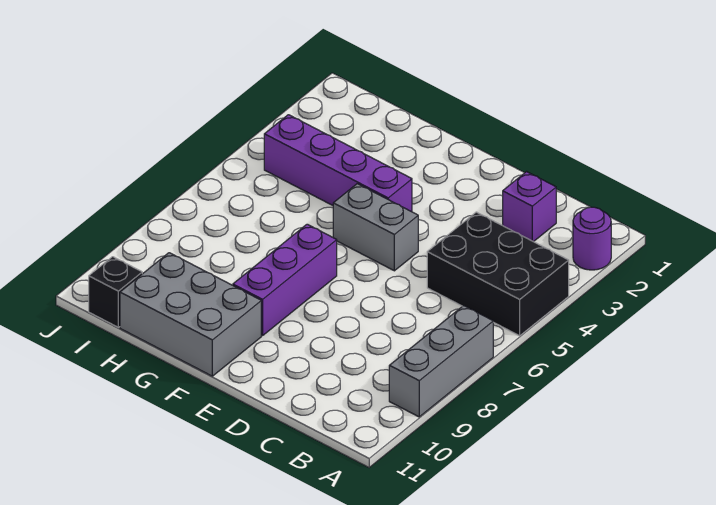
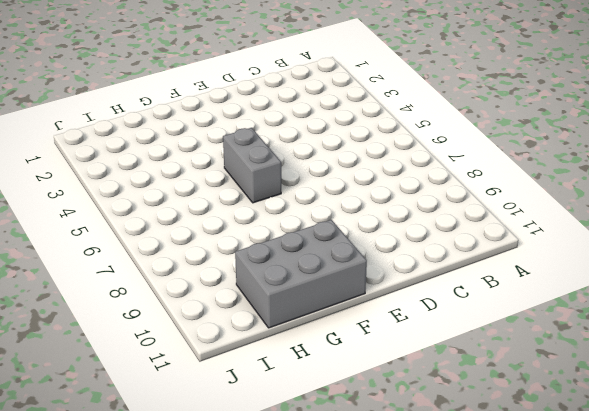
grey 1x2 brick [223,128,281,203] -> grey 1x2 brick turned to [333,184,418,271]
none -> purple 1x1 round brick [573,207,611,270]
none -> black 2x3 brick [427,212,569,336]

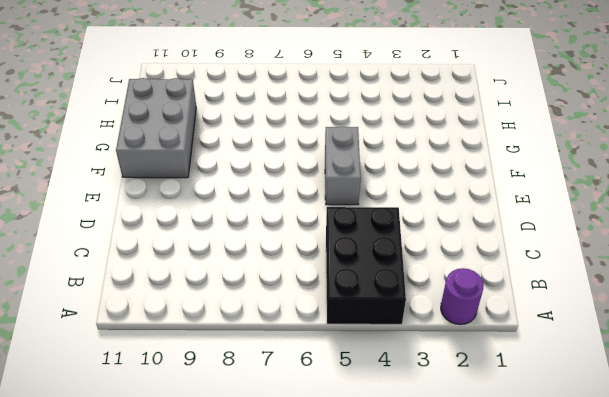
none -> grey 1x3 brick [389,306,493,417]
none -> purple 1x1 brick [503,172,556,242]

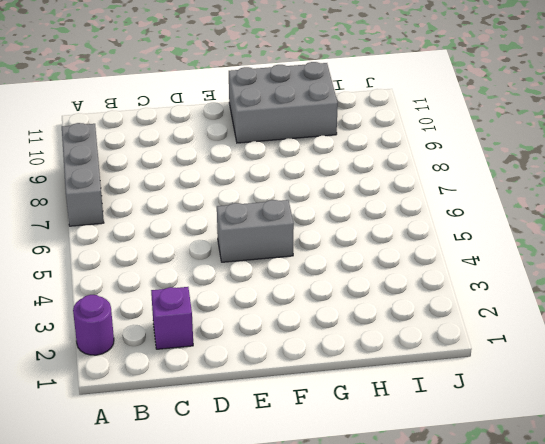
none -> black 2x3 brick [427,212,569,336]
none -> purple 1x4 brick [264,115,412,212]

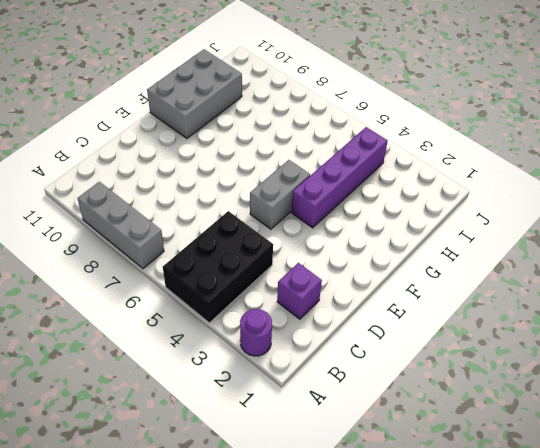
none -> purple 1x3 brick [233,224,337,336]
none -> black 1x1 brick [89,257,142,327]

